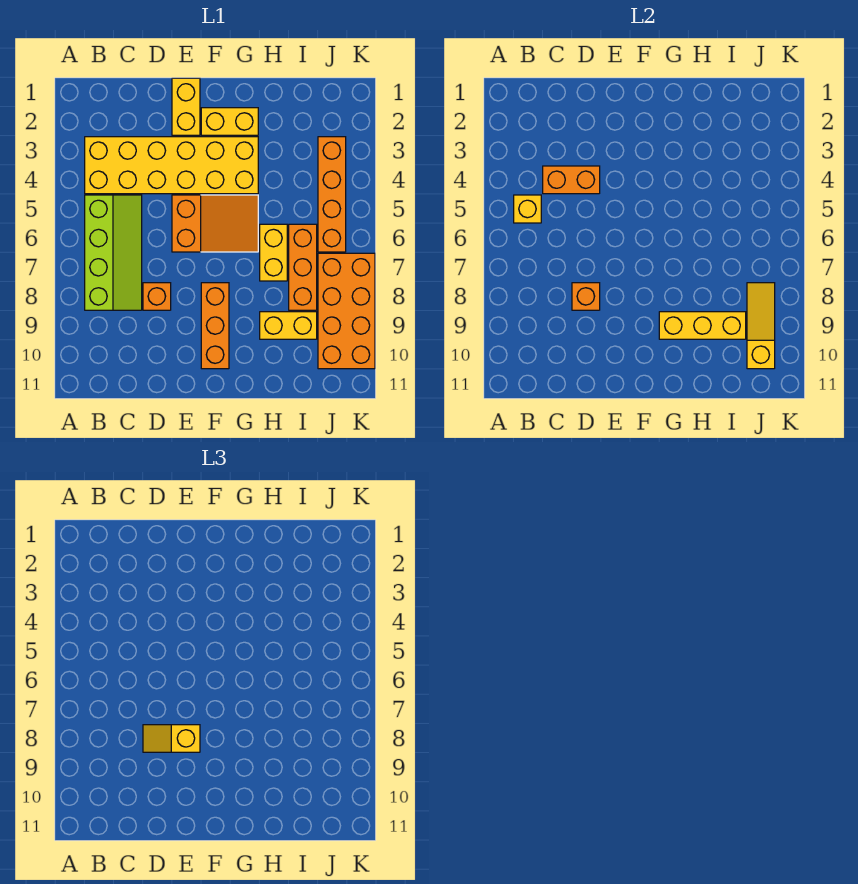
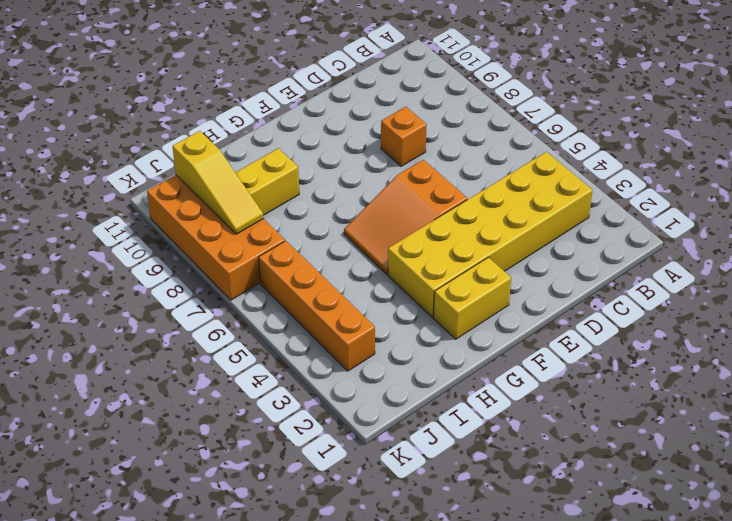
none -> lime 2x4 slope [85,195,142,310]
none -> yellow 1x2 brick [172,78,200,135]
none -> orange 1x3 brick [201,283,229,369]

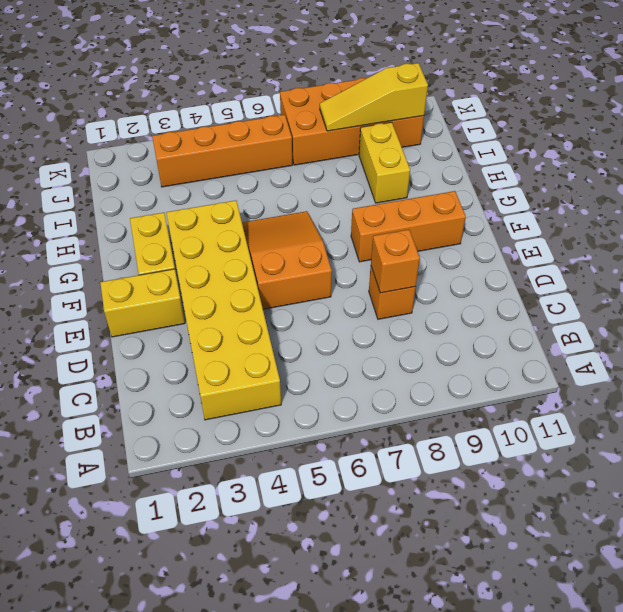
none -> lime 2x4 slope [85,195,142,310]
none -> yellow 1x2 brick [260,224,287,281]
none -> orange 1x3 brick [289,224,317,310]

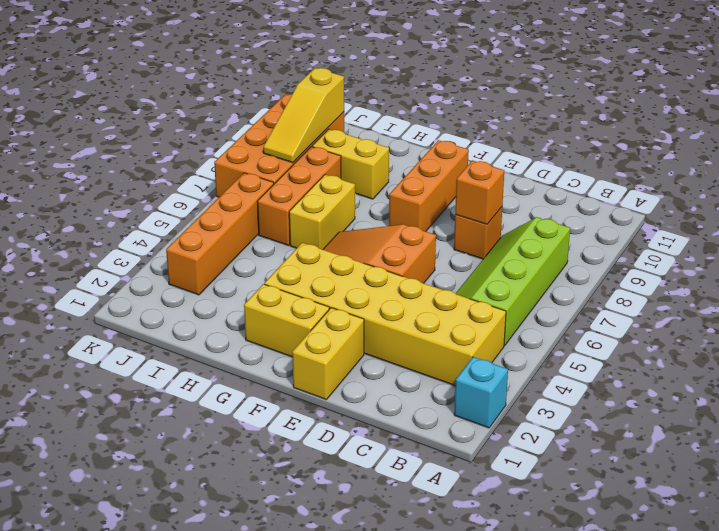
cyan 1x1 brick [454,357,508,428] -> none
none -> yellow 1x1 brick [514,195,541,223]
none -> orange 1x2 brick [543,166,600,194]
none -> yellow 1x3 brick [659,312,746,339]

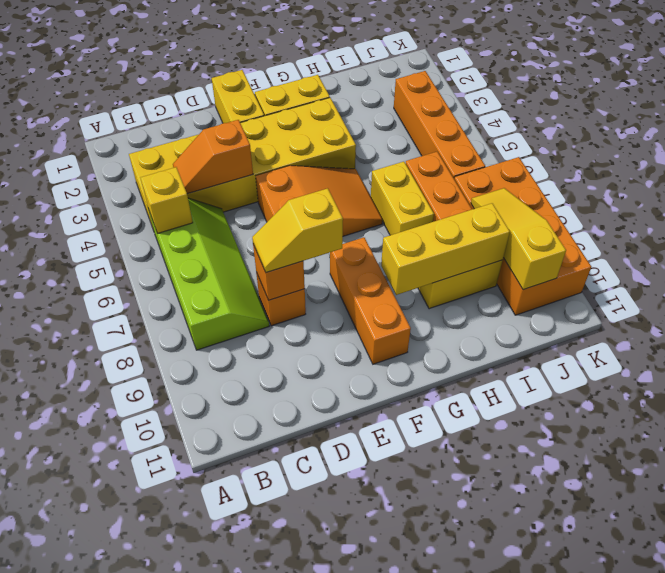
orange 1x2 slope [173,120,253,194] -> orange 1x2 brick [543,166,600,194]

